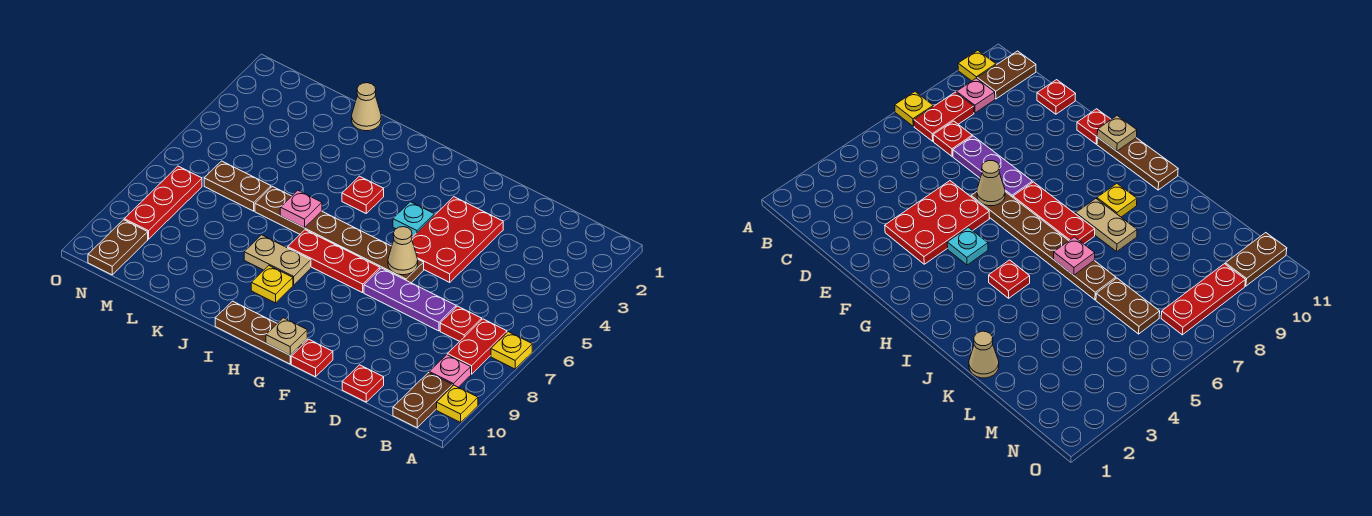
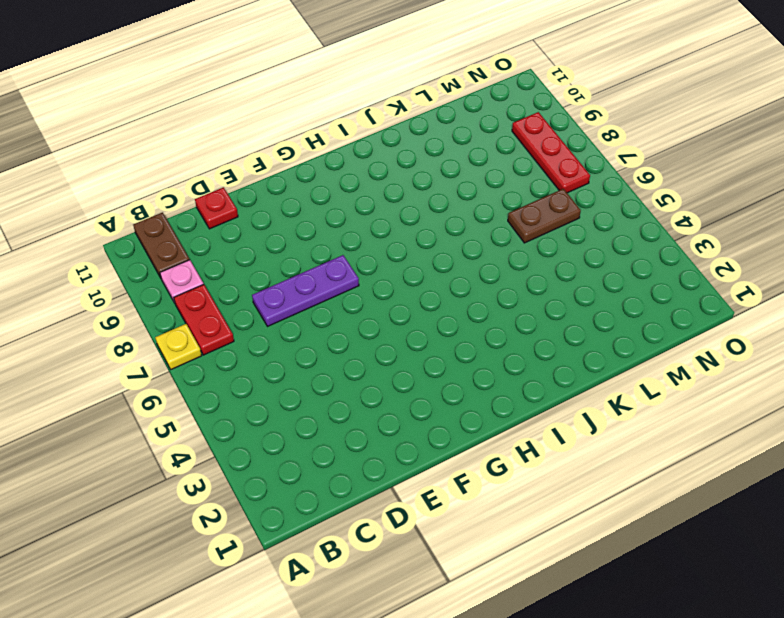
none -> yellow 1x1 plate [437,385,478,422]
none -> red 1x1 plate [440,306,482,341]
none -> red 2x3 plate [412,197,503,282]

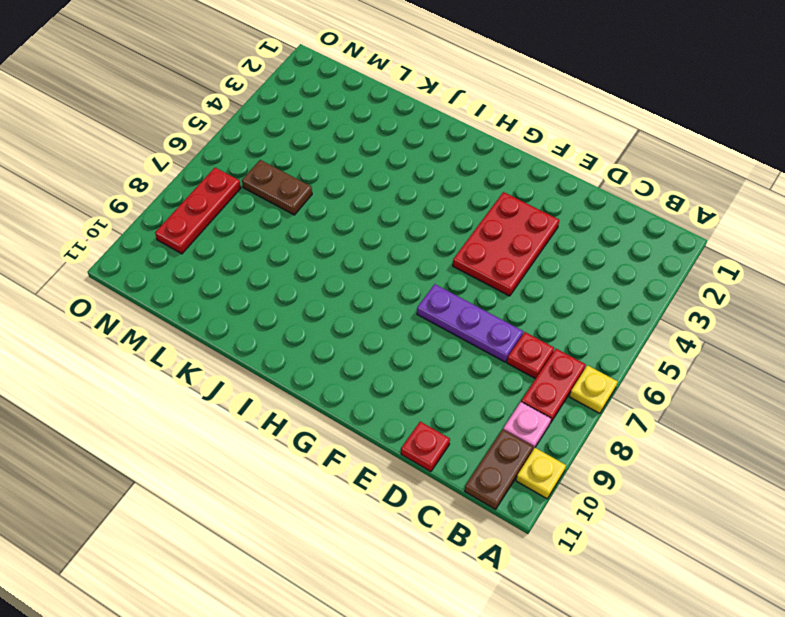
none -> brown 1x6 plate [255,187,424,283]
none -> red 1x1 plate [291,339,333,377]
none -> cyan 1x1 plate [393,202,434,237]

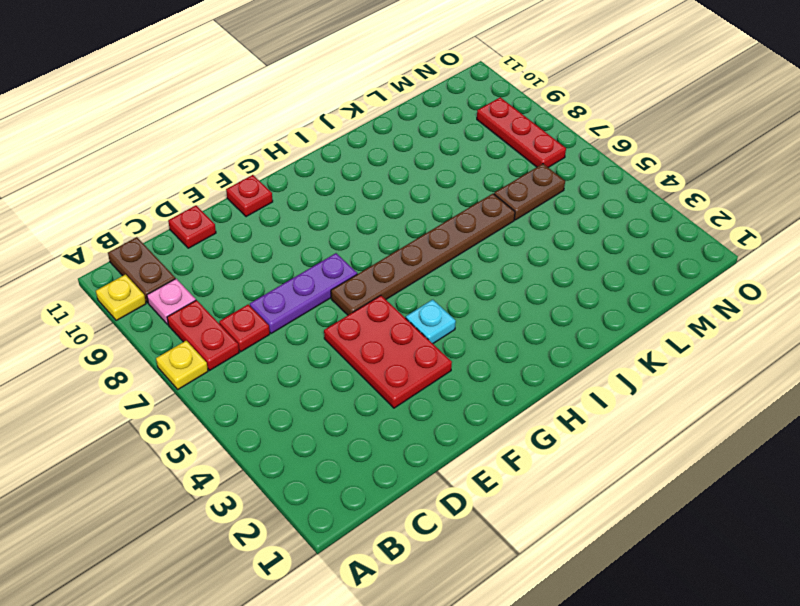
none -> red 1x3 plate [288,230,380,293]
none -> brown 1x3 plate [215,301,307,364]
none -> red 1x1 plate [342,176,384,213]

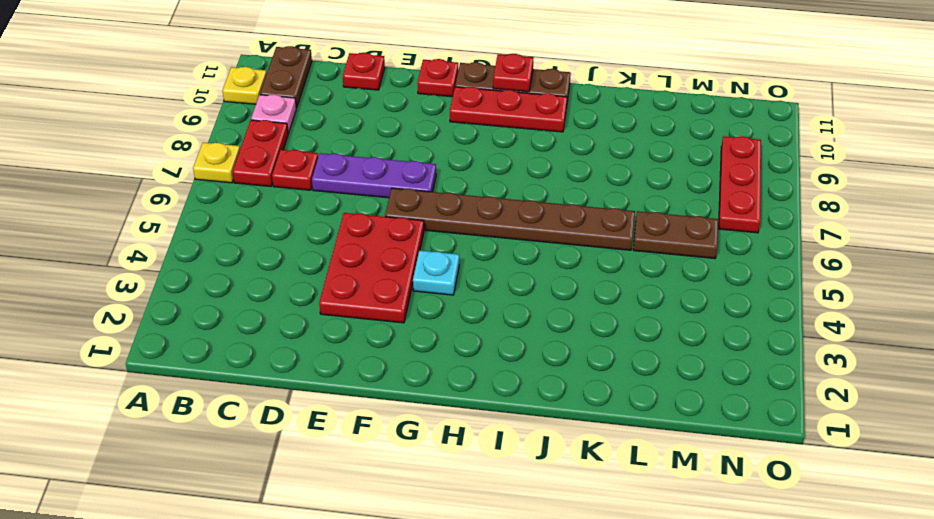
red 1x3 plate [450,87,567,132] -> red 1x3 plate moved to [288,230,380,293]
red 1x1 plate [493,54,533,92] -> red 1x1 plate moved to [342,176,384,213]
none -> tan 1x2 plate [244,235,311,285]
none -> yellow 1x1 plate [251,266,293,303]
none -> tan 1x1 cone [352,83,381,131]

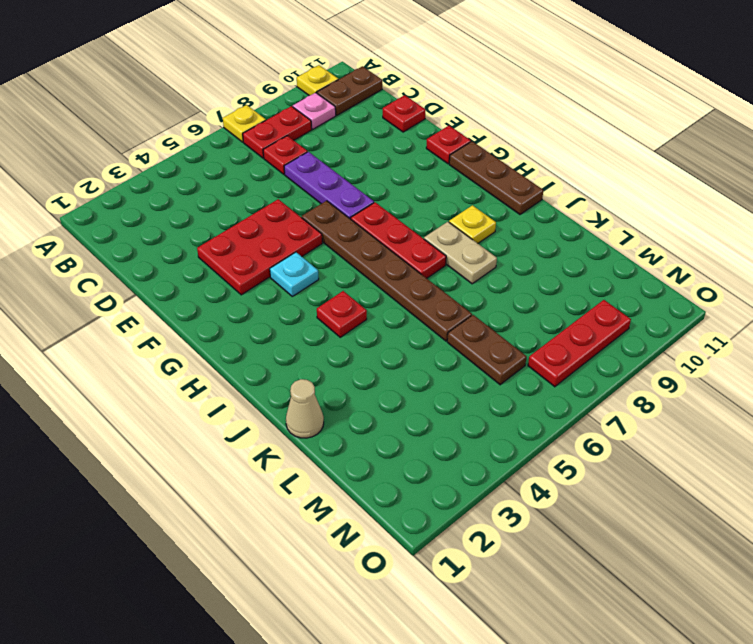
none -> brown 1x2 plate [88,220,148,275]
none -> tan 1x1 cone [388,227,418,275]
none -> tan 1x1 plate [266,318,307,355]

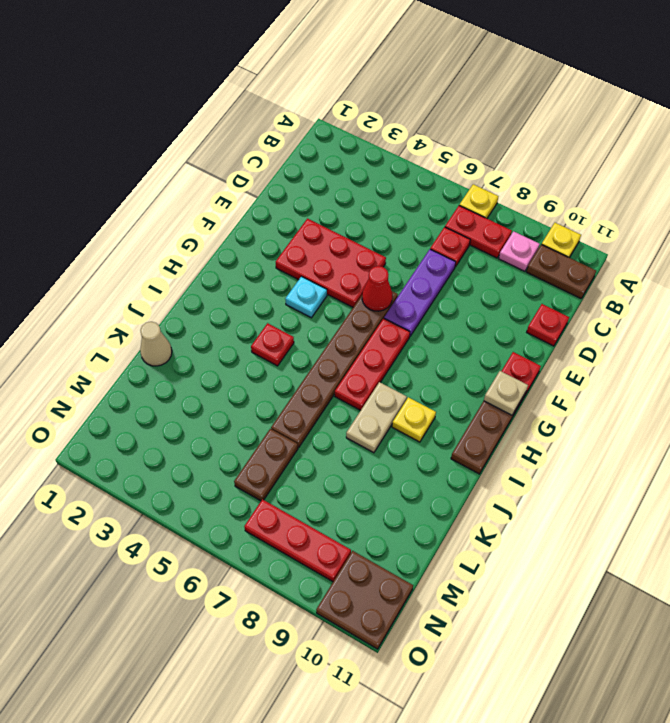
red 1x1 cone [362,266,392,311] -> tan 1x1 cone [388,227,418,275]
brown 2x2 plate [316,551,413,649] -> brown 1x2 plate [88,220,148,275]
none -> pink 1x1 plate [280,190,322,228]

